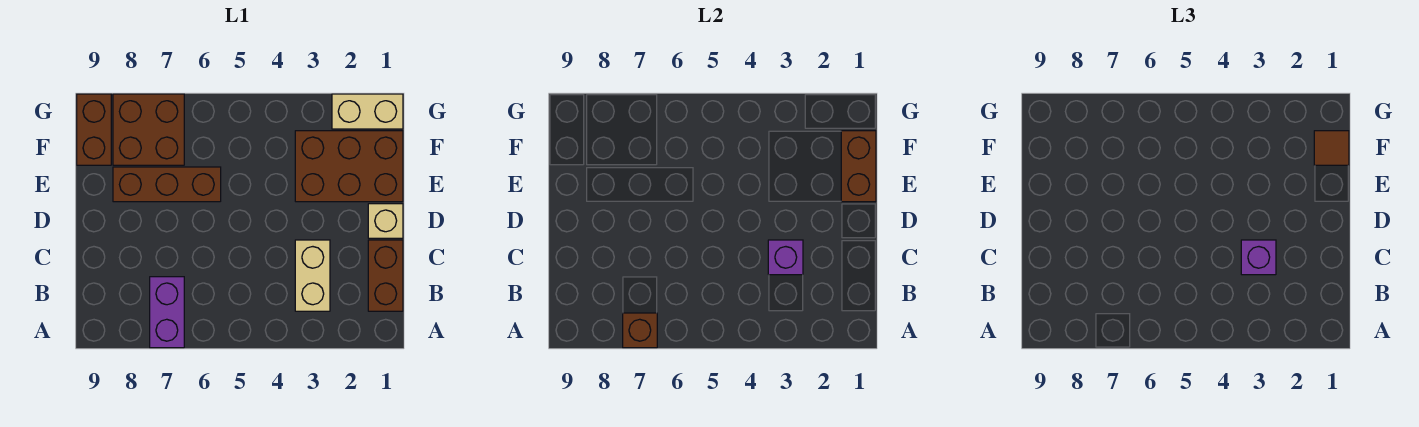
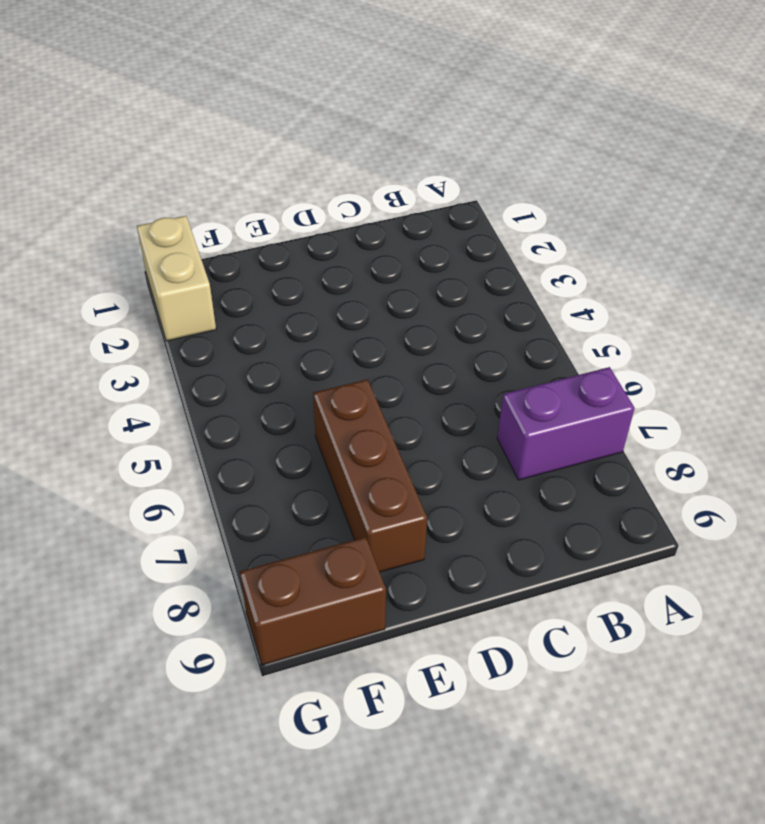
none -> brown 1x2 brick [368,240,403,311]
none -> tan 1x2 brick [295,240,330,311]
none -> tan 1x1 brick [368,204,403,238]

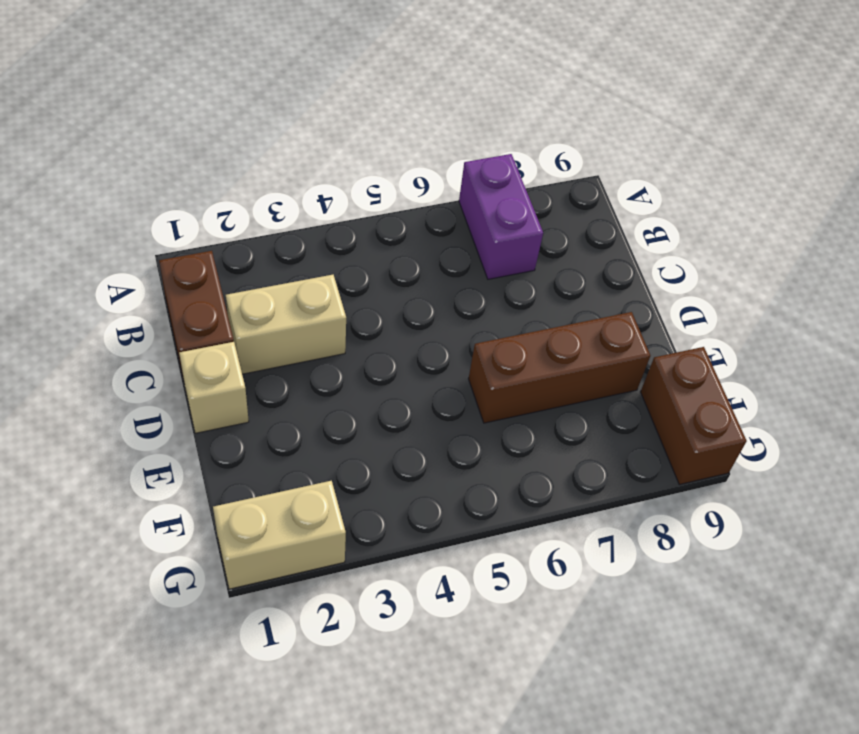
tan 1x2 brick [226,275,346,374] -> tan 1x2 brick turned to [295,240,330,311]
none -> brown 2x3 brick [295,131,403,202]
none -> brown 2x2 brick [113,94,184,165]
none -> brown 1x1 brick [623,313,657,348]

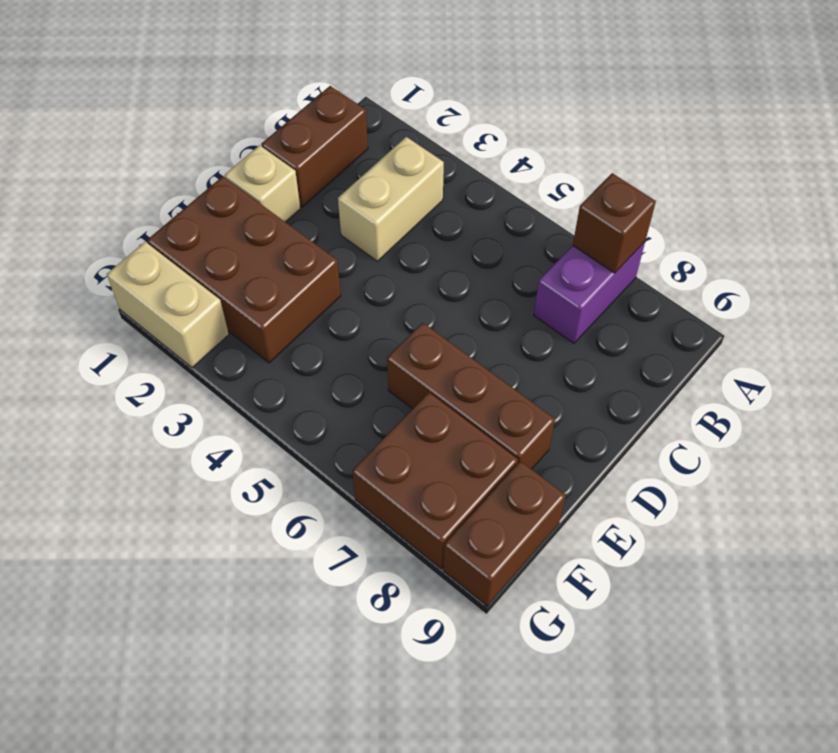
none -> purple 1x1 brick [768,240,803,275]
none -> brown 1x2 brick [841,131,876,202]
none -> purple 1x1 brick [1241,240,1276,275]

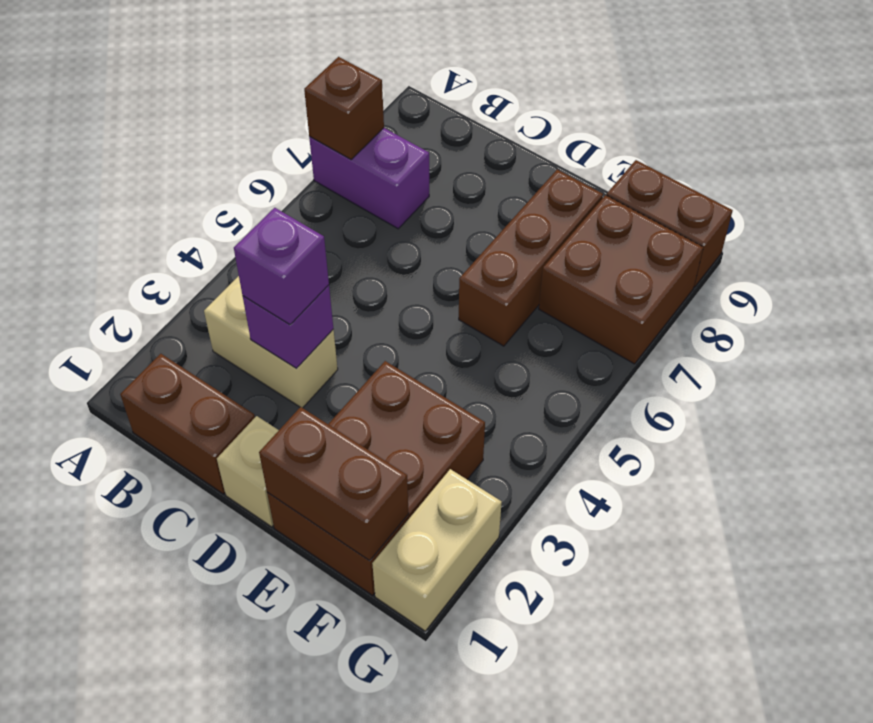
none -> brown 1x1 tile [1314,131,1349,165]

